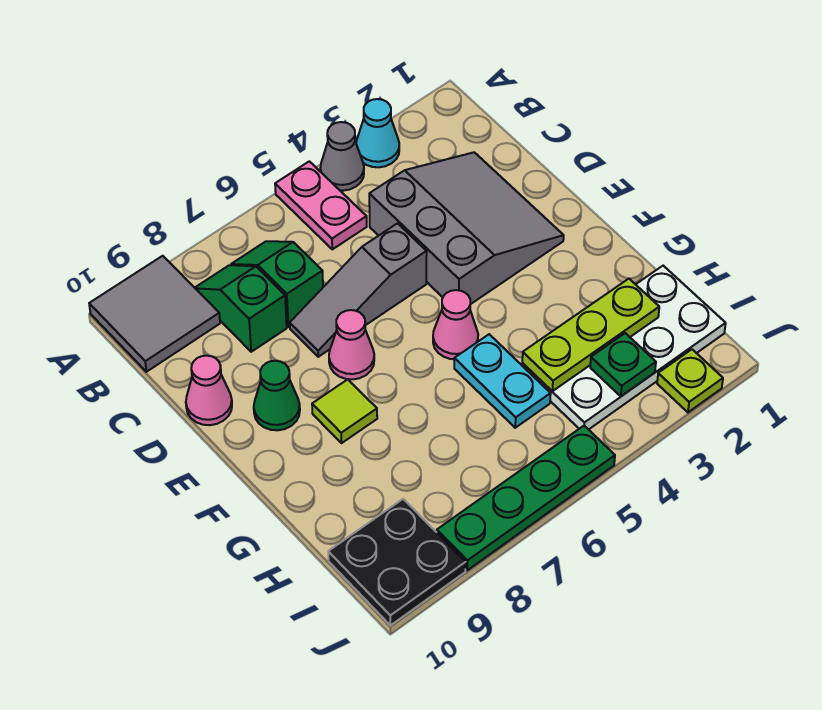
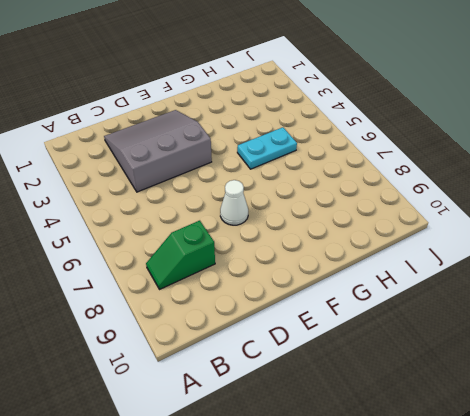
white 1x1 cone [220,180,248,225] -> pink 1x1 cone [329,310,374,379]
none -> cyan 1x1 cone [356,99,399,167]
none -> grey 1x1 cone [320,122,364,191]
none -> pink 1x2 plate [275,161,367,249]

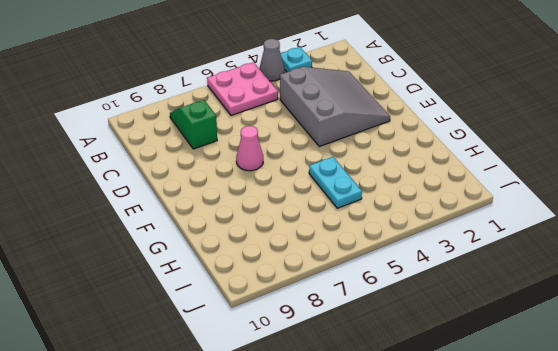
cyan 1x1 plate [281,47,312,72] -> cyan 1x1 cone [356,99,399,167]
pink 2x2 plate [207,62,278,115] -> pink 1x2 plate [275,161,367,249]
none -> grey 2x2 tile [89,256,220,372]
none -> green 1x2 slope [231,241,323,327]
none -> grey 1x3 slope [290,223,427,357]

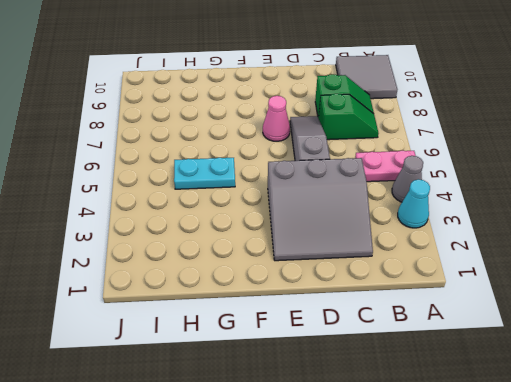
none -> pink 1x1 cone [186,356,232,425]
none -> green 1x1 cone [254,361,300,430]
none -> pink 1x1 cone [433,290,478,359]

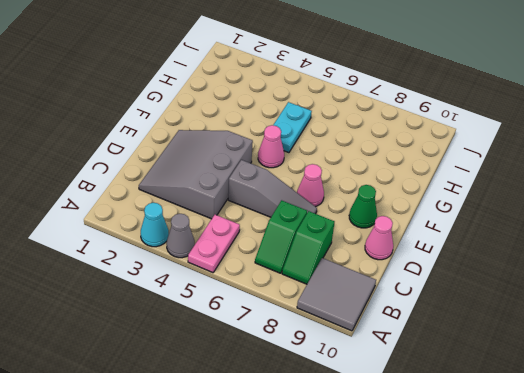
none -> lime 1x1 tile [312,379,377,443]
none -> white 2x4 plate [522,266,726,430]
none -> black 2x2 plate [328,499,466,625]

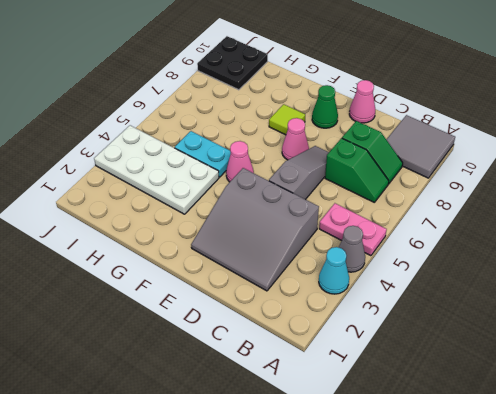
white 2x4 plate [94,125,219,214] -> white 2x4 plate turned to [522,266,726,430]
none -> lime 1x1 plate [657,349,723,412]
none -> green 1x4 plate [437,426,615,570]
none -> lime 1x3 plate [522,279,659,391]

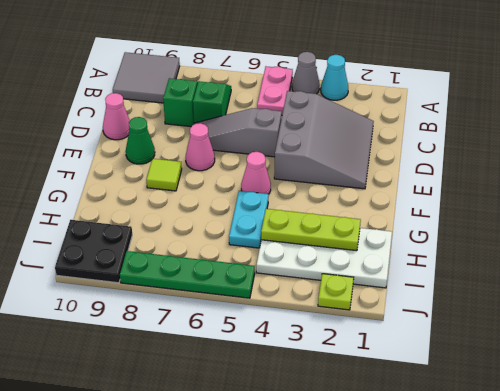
none -> green 1x1 plate [590,333,656,396]

